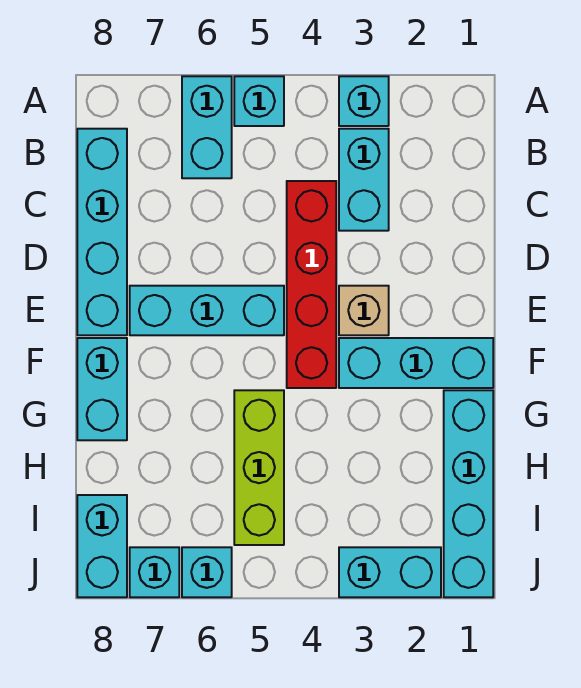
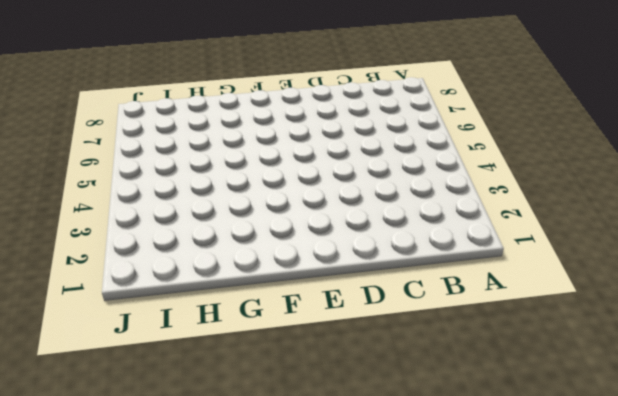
none -> cyan 1x1 brick [339,76,389,126]
none -> cyan 1x1 brick [234,76,284,126]
none -> cyan 1x2 brick [182,76,232,178]

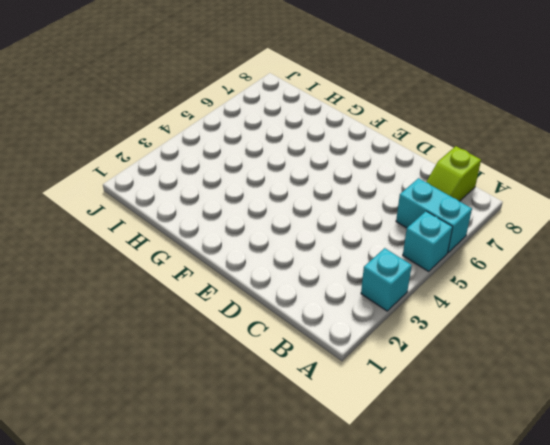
lime 1x2 slope [426,146,481,201] -> cyan 1x4 brick [77,129,127,335]
none -> cyan 1x2 brick [339,129,389,231]
none -> red 1x4 brick [287,181,336,388]
none -> tan 1x1 brick [339,286,389,335]

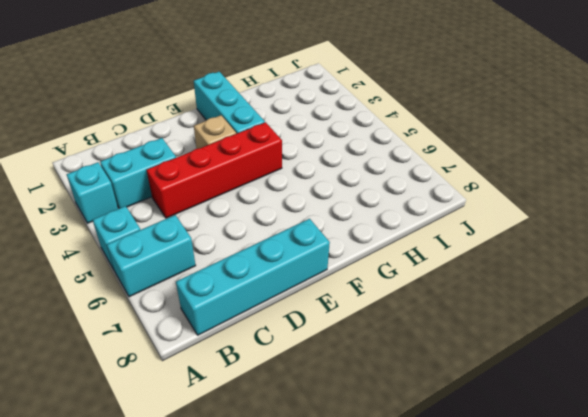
none -> cyan 1x3 brick [130,286,284,335]
none -> cyan 1x2 brick [77,338,127,440]
none -> cyan 1x4 brick [444,390,493,597]

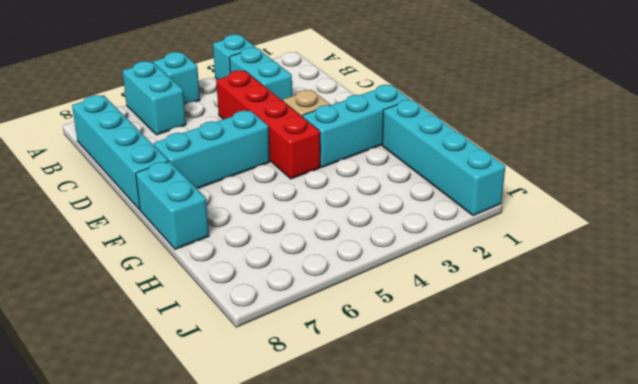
none -> lime 1x3 brick [234,390,284,545]
none -> cyan 1x2 brick [77,495,127,597]
none -> cyan 1x2 brick [339,547,441,597]

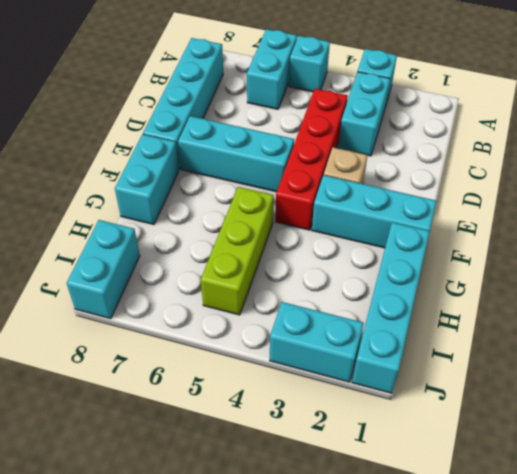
none -> cyan 1x1 brick [182,547,232,597]
none -> cyan 1x1 brick [130,547,179,597]

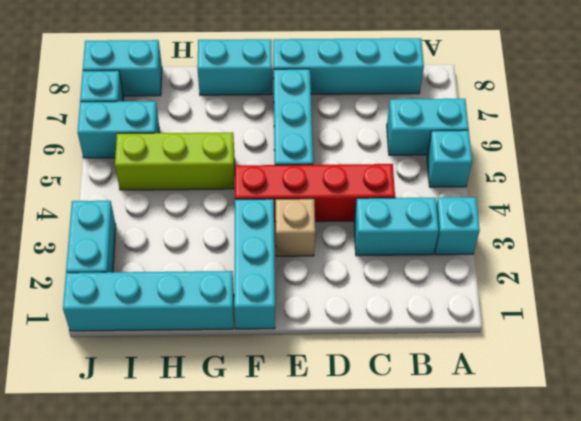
cyan 1x2 brick [78,101,159,158] -> cyan 1x1 brick [182,547,232,597]

